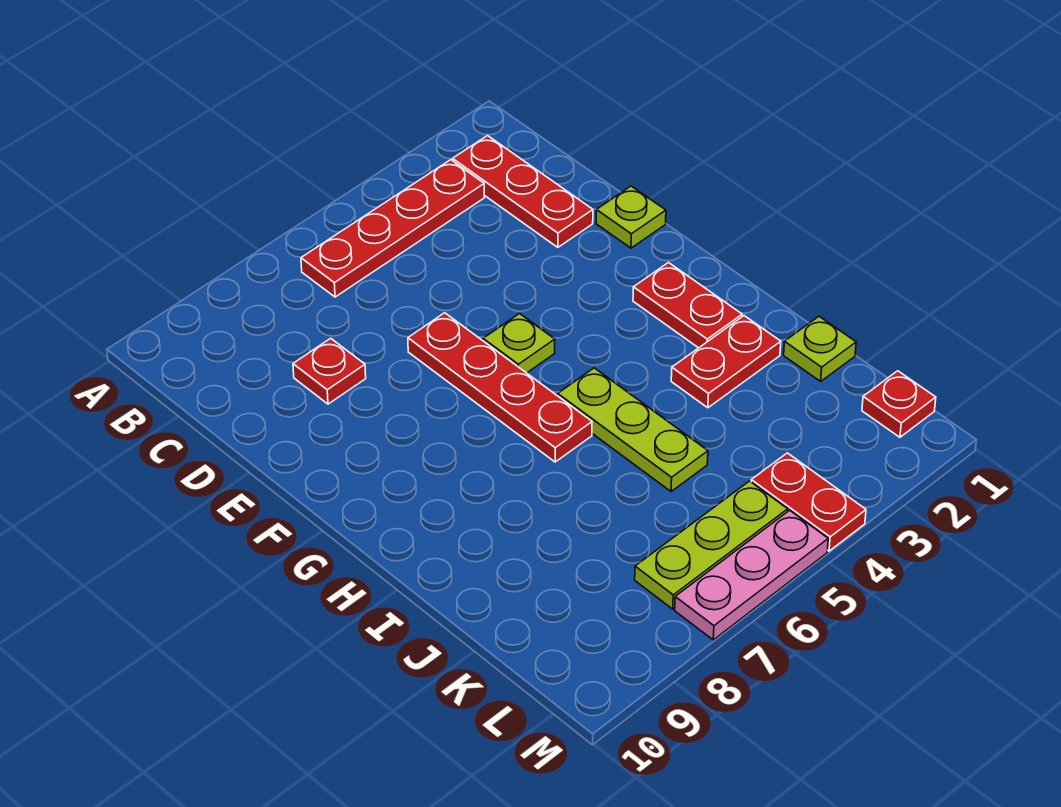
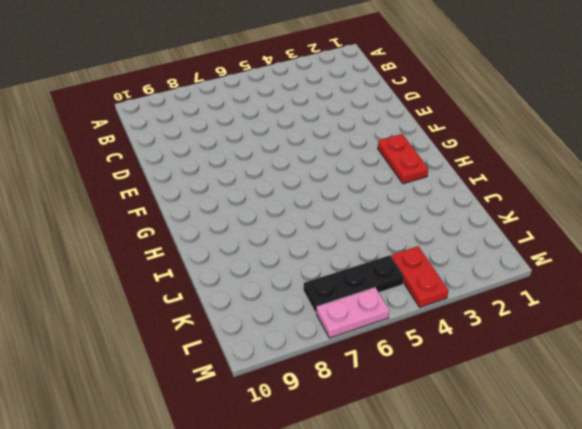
black 1x3 plate [303,255,404,313] -> lime 1x3 plate [635,481,788,609]
pink 1x2 plate [316,288,389,338] -> pink 1x3 plate [675,510,828,640]
none -> red 1x3 plate [453,136,593,247]
none -> red 1x4 plate [301,160,484,297]
none -> red 1x1 plate [293,338,366,404]

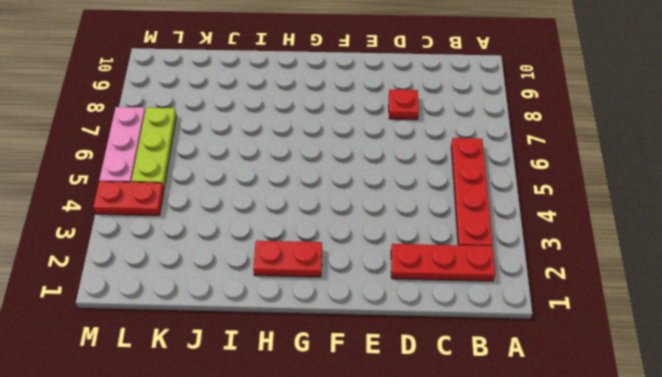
none -> lime 1x1 plate [596,186,666,248]
none -> red 1x4 plate [408,313,592,462]
none -> lime 1x1 plate [483,314,555,373]

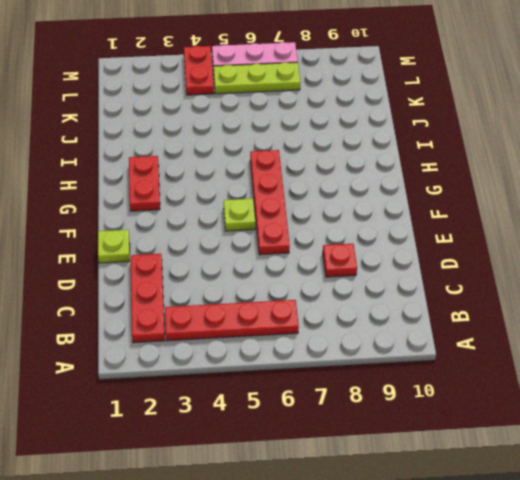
none -> lime 1x3 plate [558,368,708,492]
none -> red 1x2 plate [671,316,781,408]
none -> lime 1x1 plate [784,316,856,381]

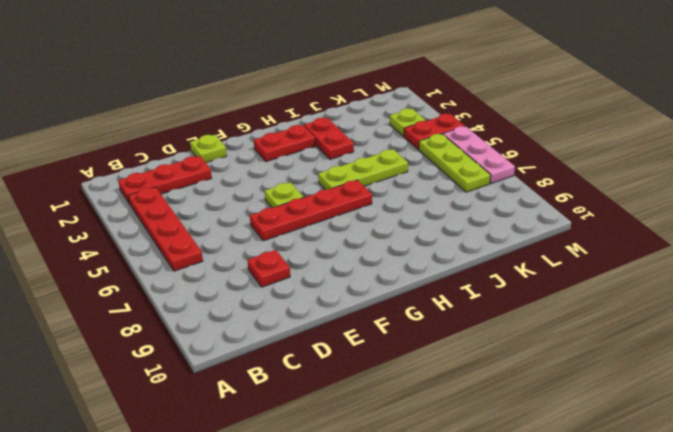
lime 1x1 plate [390,108,426,136] -> lime 1x1 plate moved to [784,316,856,381]
none -> red 1x1 plate [862,371,936,437]

